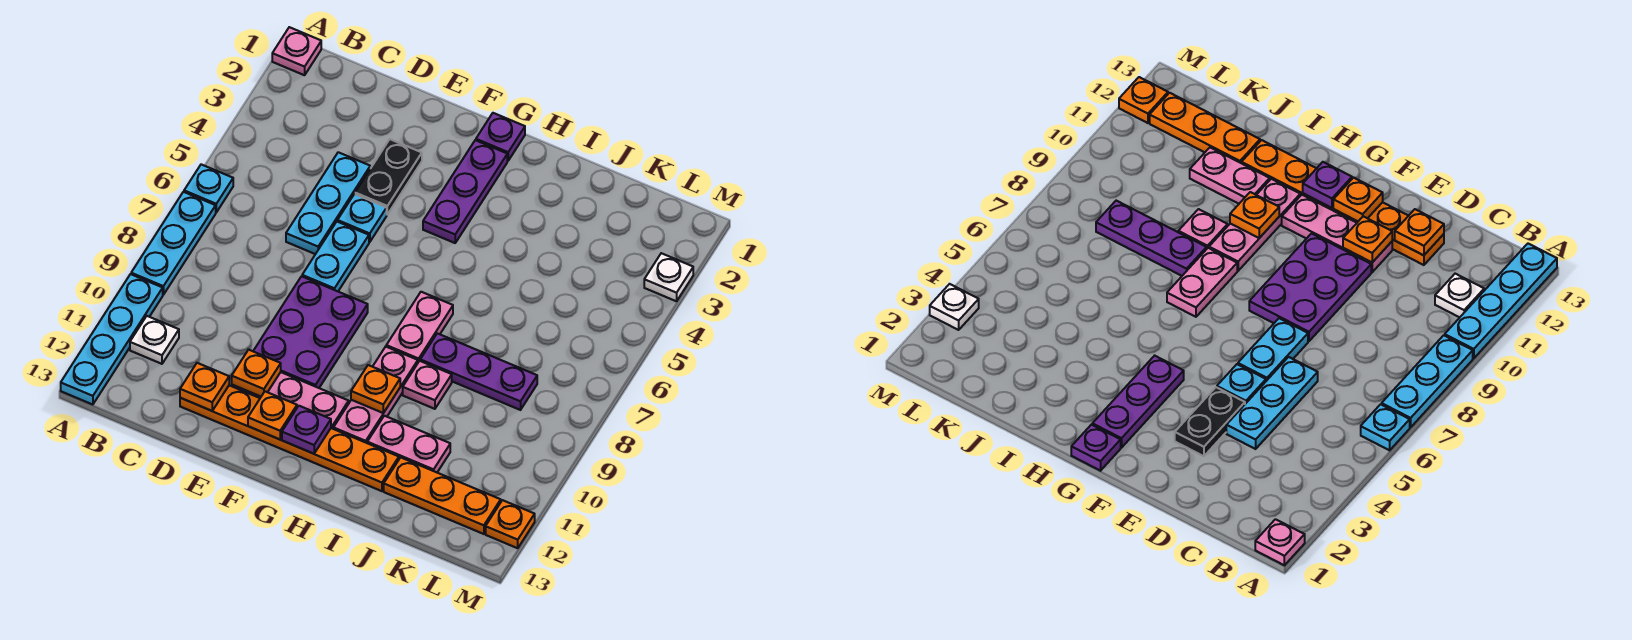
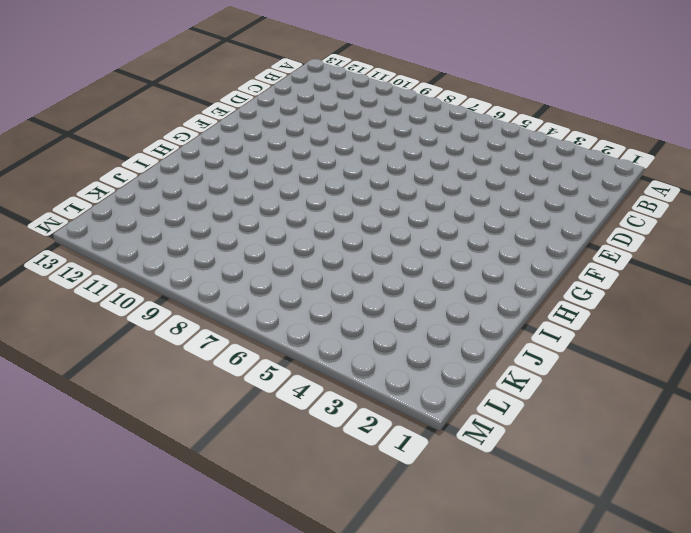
none -> pink 1x1 plate [272,27,321,75]
none -> cyan 1x1 plate [184,164,233,212]
none -> cyan 1x3 plate [131,192,216,295]

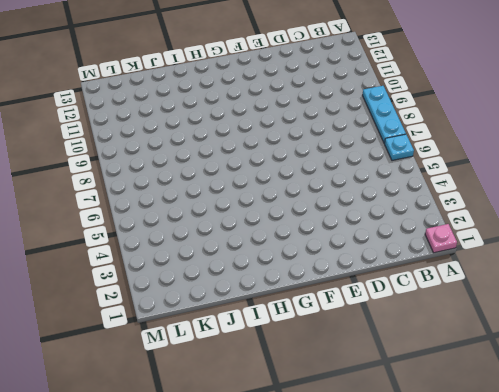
none -> cyan 1x4 plate [61,274,163,405]
none -> white 1x1 plate [130,316,179,364]
none -> cyan 1x3 plate [286,152,370,254]

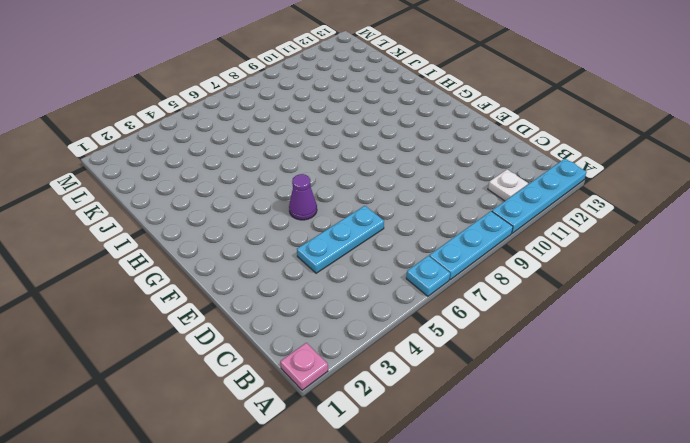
purple 1x1 cone [289,174,317,220] -> none
none -> orange 1x6 plate [180,385,399,491]
none -> black 1x2 plate [355,139,422,214]
none -> cyan 1x1 plate [338,194,387,242]

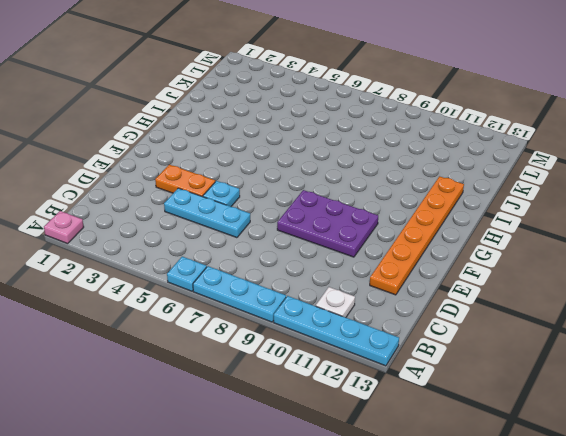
orange 1x2 plate [155,165,215,197] -> black 1x2 plate [355,139,422,214]
none -> cyan 1x2 plate [302,221,369,291]
none -> pink 1x3 plate [232,372,349,429]
none -> purple 1x1 plate [476,113,525,161]

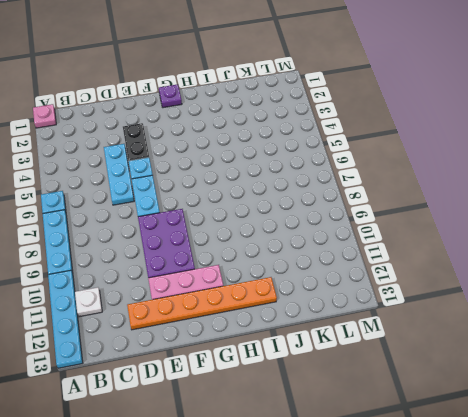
none -> purple 1x3 plate [423,140,507,243]
none -> pink 1x2 plate [386,292,453,362]
none -> pink 1x3 plate [333,347,418,443]

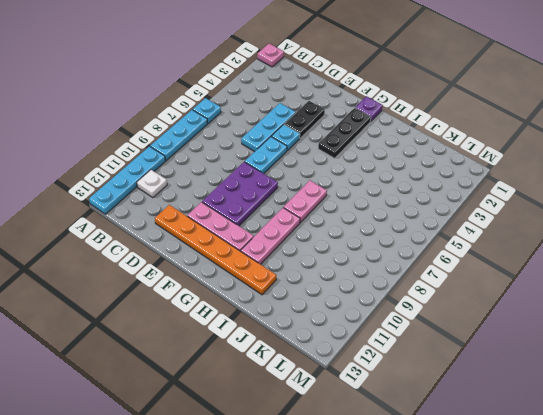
black 1x3 plate [318,108,371,158] -> purple 1x3 plate [423,140,507,243]
none -> purple 1x3 plate [420,333,537,410]
none -> pink 1x1 plate [403,361,452,409]
none -> pink 1x2 plate [367,416,450,472]

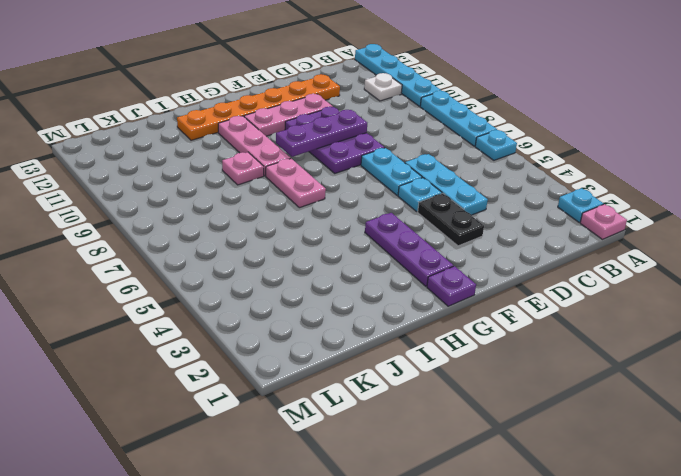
cyan 1x1 plate [558,188,603,222] -> none
purple 1x3 plate [276,110,367,157] -> purple 1x3 plate moved to [420,333,537,410]
none -> pink 1x2 plate [367,416,450,472]
none -> orange 1x3 plate [384,457,501,534]
none -> white 1x1 plate [644,253,693,301]

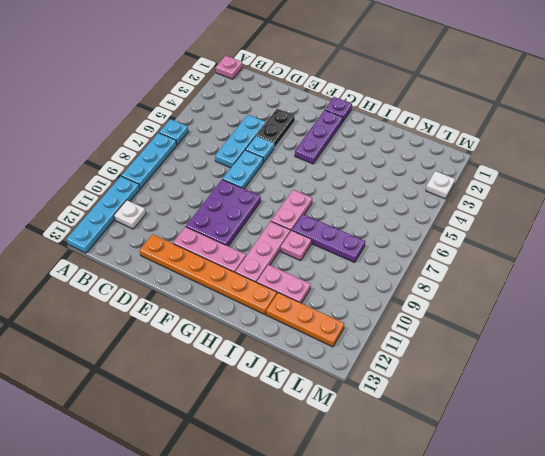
none -> orange 1x1 plate [486,500,535,548]
none -> orange 1x1 plate [180,363,229,411]
none -> orange 1x1 plate [232,350,281,397]

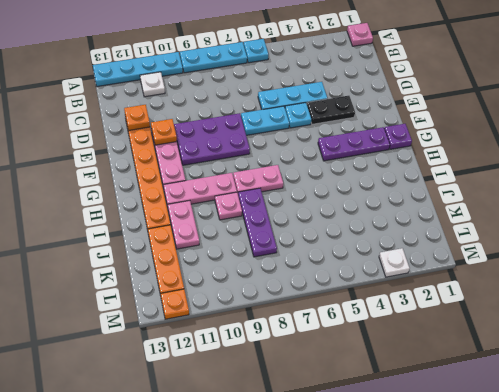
none -> orange 1x1 plate [248,391,297,439]
none -> purple 1x1 plate [282,406,331,454]
none -> orange 1x1 plate [351,365,400,413]

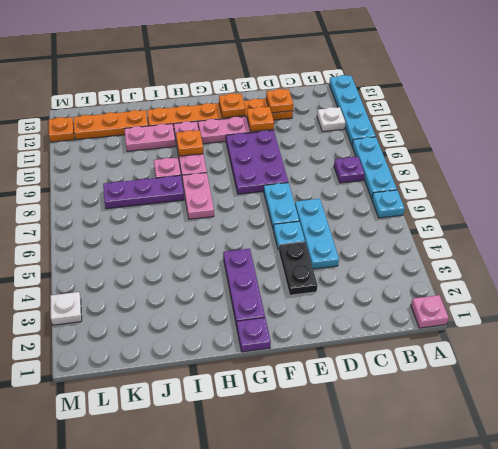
purple 1x1 plate [334,157,365,183] -> purple 1x1 plate moved to [282,406,331,454]

